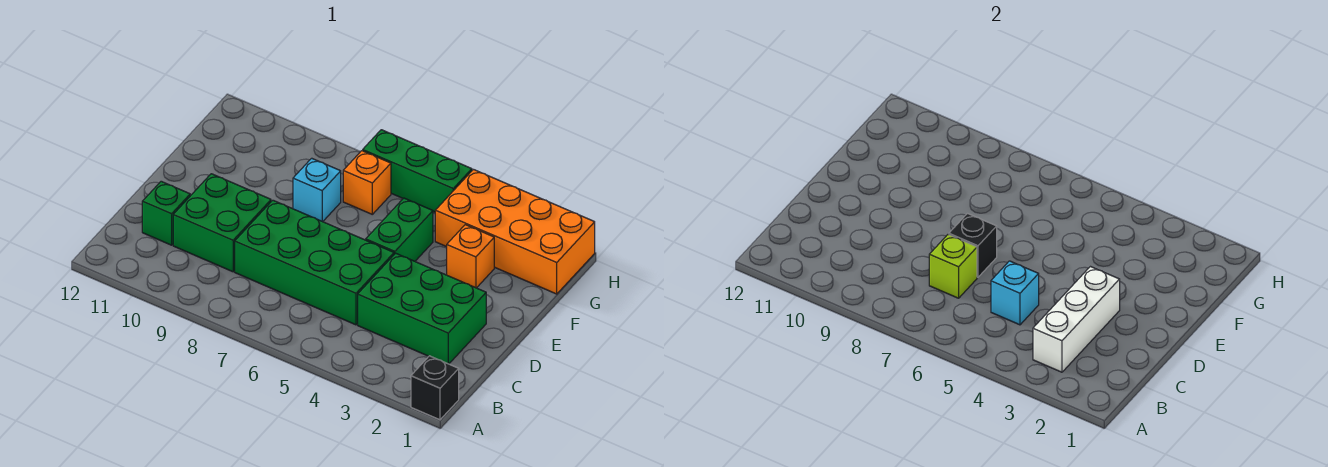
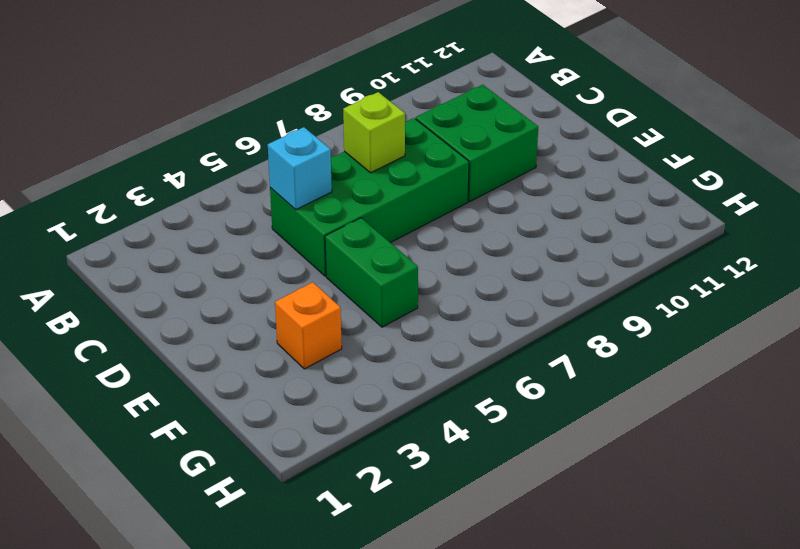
none -> black 1x1 brick [411,356,459,420]
none -> green 2x3 brick [358,253,486,364]
none -> green 1x1 brick [142,181,190,245]

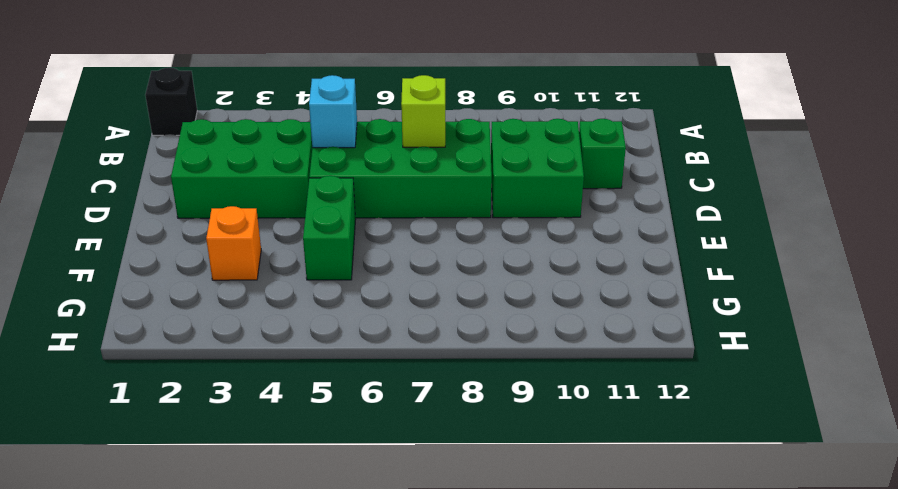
none -> cyan 1x1 brick [293,158,341,222]
none -> orange 2x4 brick [435,170,595,294]
none -> orange 1x1 brick [343,151,391,214]

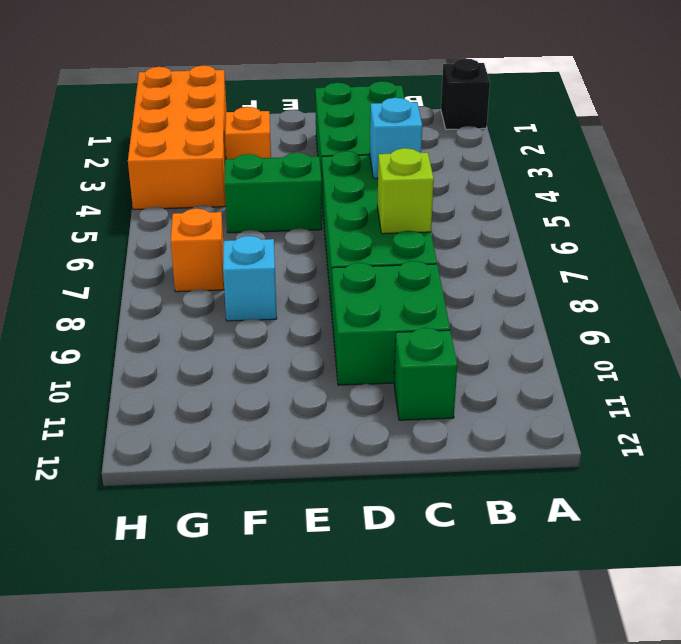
none -> green 1x3 brick [363,130,472,212]
none -> white 1x3 brick [1033,267,1120,372]
none -> black 1x1 brick [949,214,997,277]

